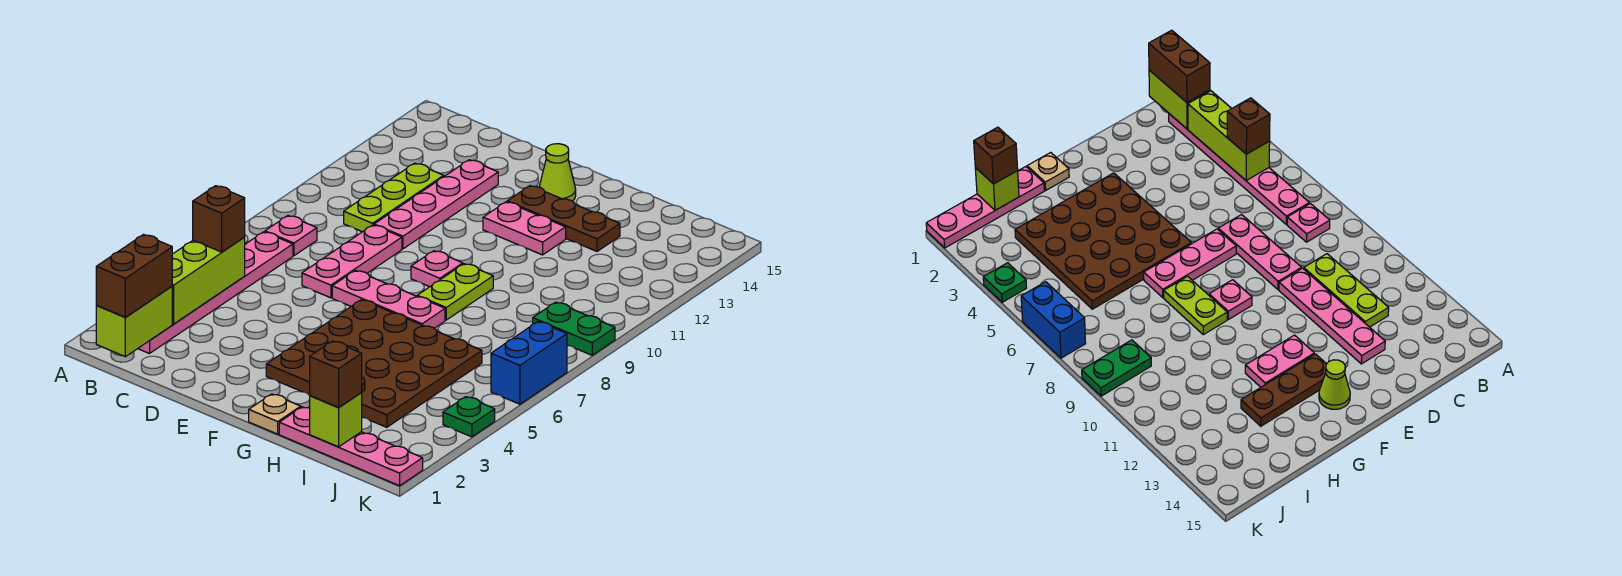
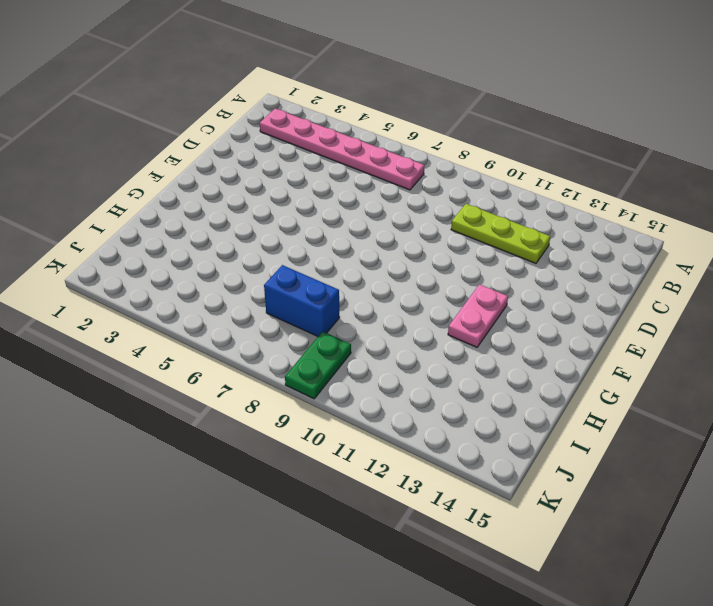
blue 1x2 brick [264,265,340,336] -> blue 1x2 brick moved to [491,322,567,404]
none -> pink 1x1 plate [265,216,317,256]
none -> pink 1x3 plate [302,225,402,298]
none -> pink 1x4 plate [374,160,498,249]

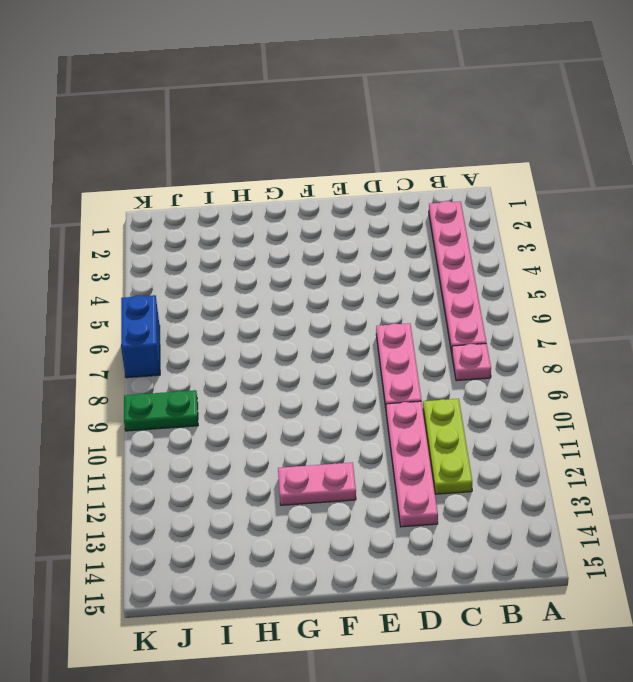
none -> pink 1x3 plate [332,270,445,328]
none -> brown 4x4 plate [266,300,482,427]
none -> pink 1x1 plate [411,251,463,287]

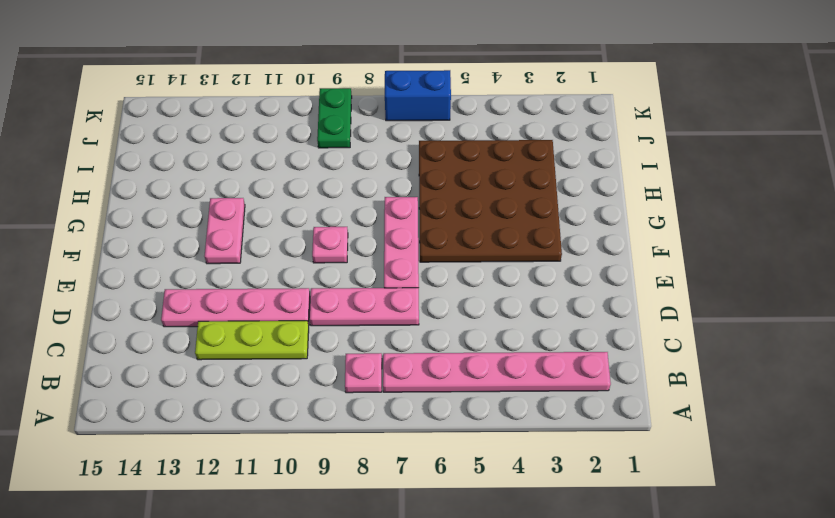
none -> brown 1x3 plate [507,186,620,251]
none -> lime 1x1 cone [539,144,576,201]
none -> tan 1x1 plate [249,394,301,434]

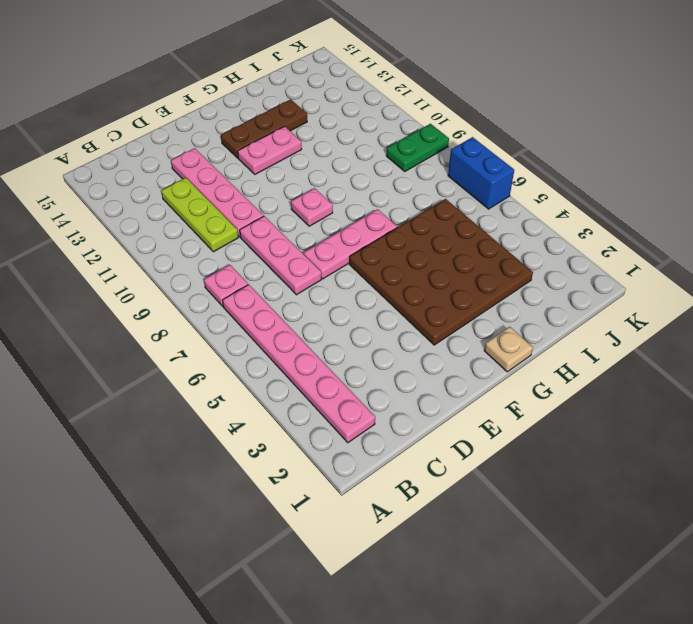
none -> lime 1x1 cone [539,144,576,201]
none -> lime 1x2 plate [417,264,493,320]
none -> pink 1x4 plate [279,407,423,486]

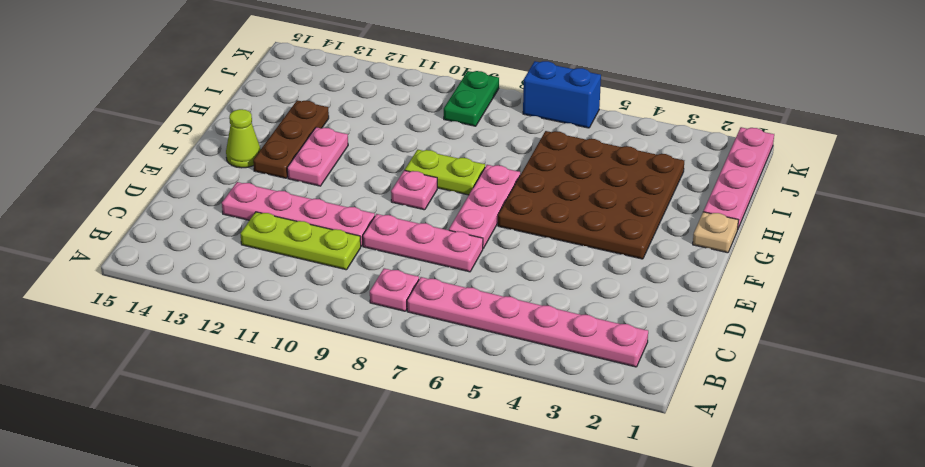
none -> green 1x1 plate [443,397,495,437]
none -> lime 1x2 brick [96,286,172,357]
none -> lime 1x3 brick [172,237,245,324]

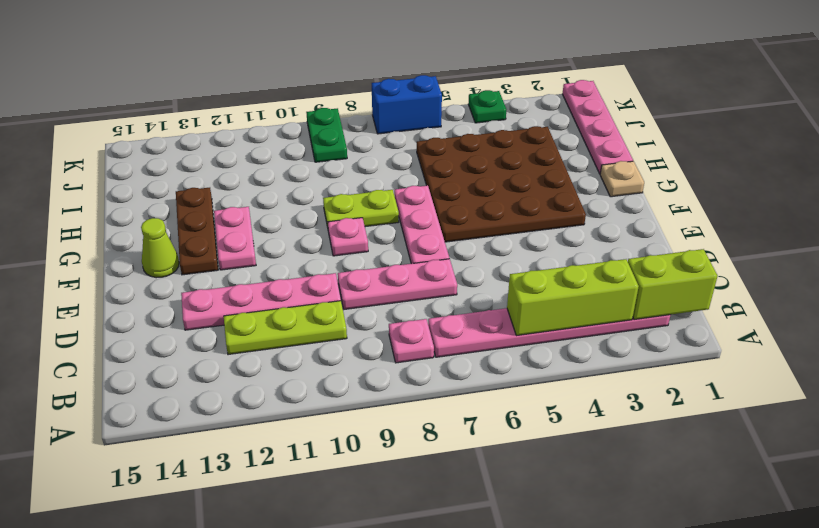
none -> lime 1x1 brick [310,392,362,447]
none -> brown 1x2 brick [96,235,172,317]
none -> brown 1x1 brick [193,186,245,252]

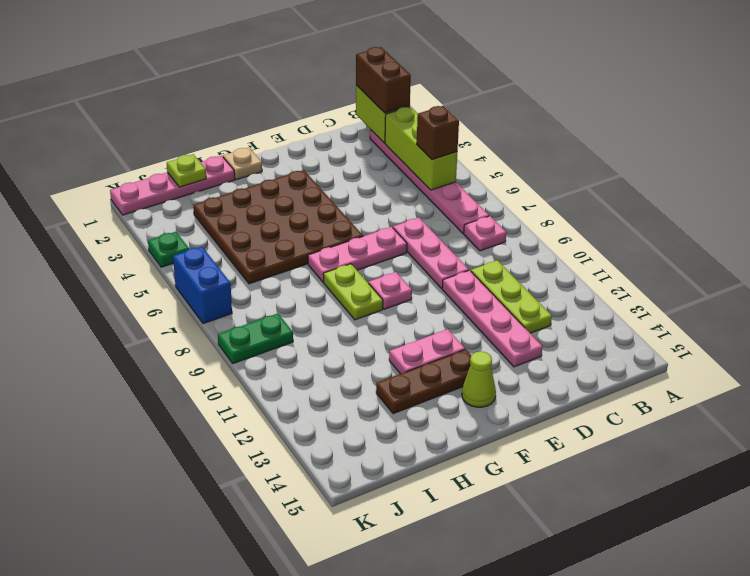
lime 1x1 plate [167,154,206,187] -> lime 1x1 brick [310,392,362,447]
none -> brown 1x1 brick [310,341,362,408]

